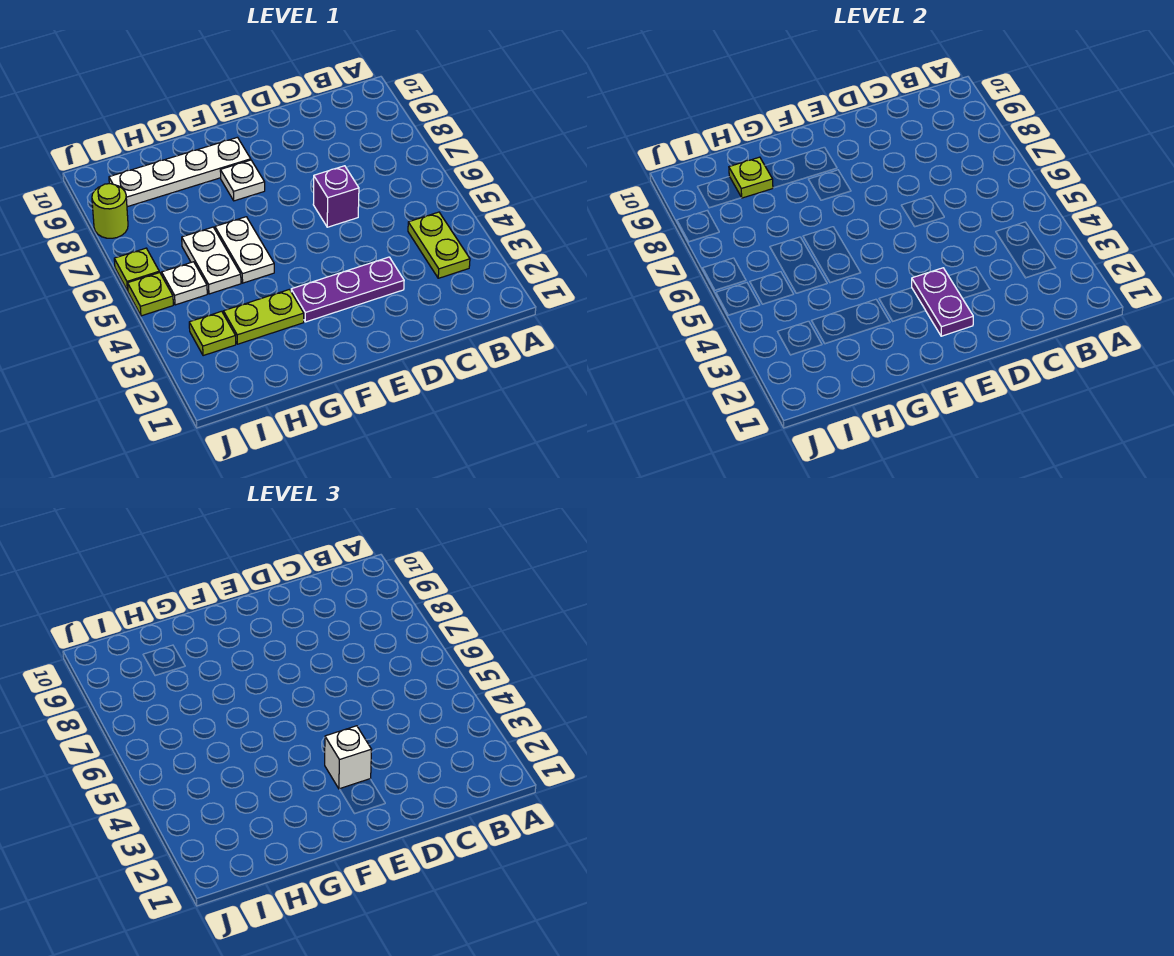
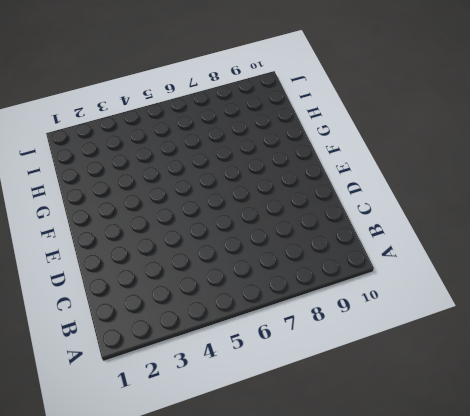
none -> lime 1x2 plate [408,212,470,278]
none -> purple 1x3 plate [291,257,404,322]
none -> purple 1x1 brick [313,166,359,227]

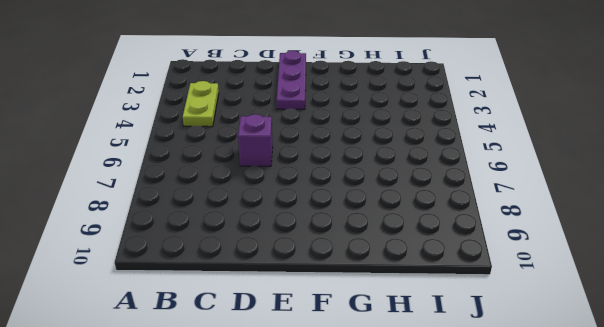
purple 1x3 plate [277,51,306,110] -> purple 1x3 plate turned to [291,257,404,322]
none -> white 1x1 plate [220,160,265,201]
none -> white 1x4 plate [109,137,251,207]
none -> lime 1x2 plate [223,289,304,344]

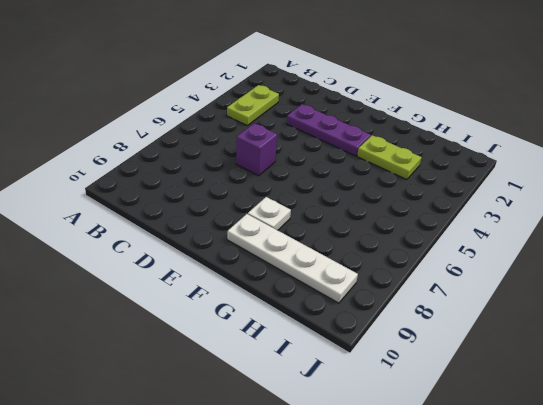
none -> white 1x2 plate [215,217,274,283]
none -> white 1x2 plate [182,227,241,294]
none -> lime 1x1 plate [189,311,236,356]

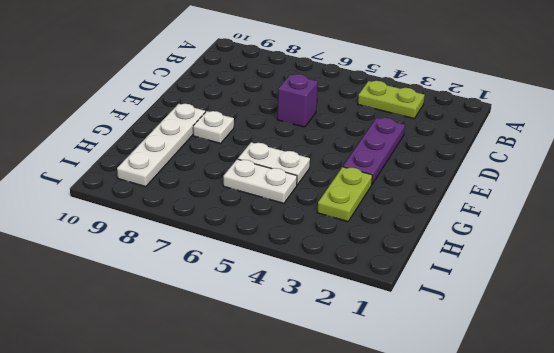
none -> lime 1x1 plate [189,311,236,356]
none -> white 1x1 plate [162,262,207,305]
none -> lime 1x1 plate [128,272,173,316]

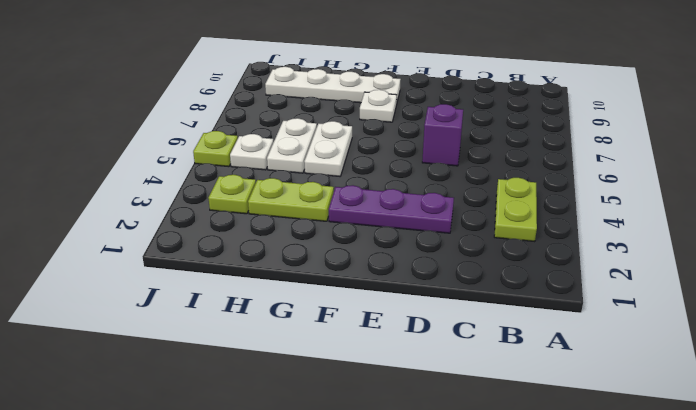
none -> lime 1x1 plate [114,248,159,291]
none -> lime 1x1 round brick [92,184,128,238]
none -> purple 1x2 plate [912,268,973,336]

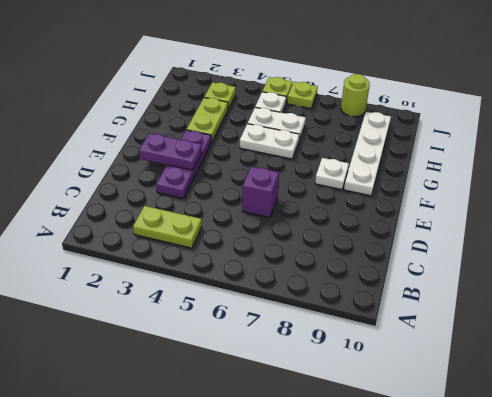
none -> lime 1x1 plate [729,157,773,198]
none -> white 1x1 brick [325,726,372,789]

